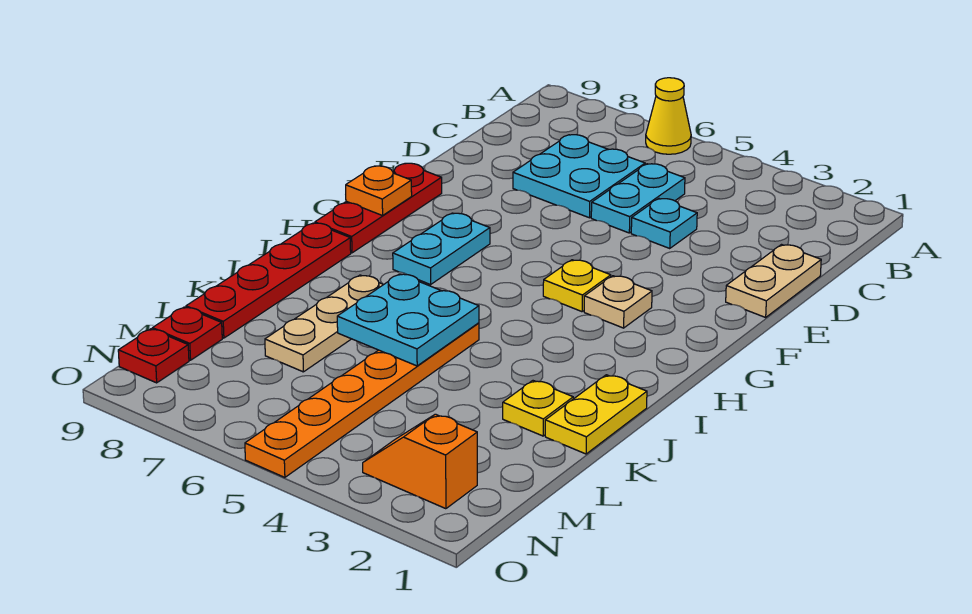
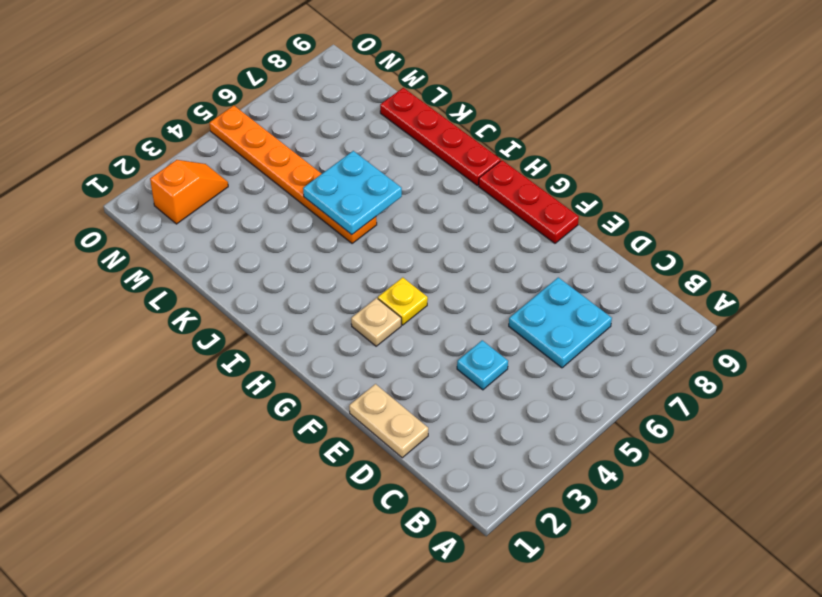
none -> yellow 1x1 cone [646,78,691,154]
none -> cyan 1x2 plate [591,164,685,233]
none -> cyan 1x2 plate [393,213,490,285]

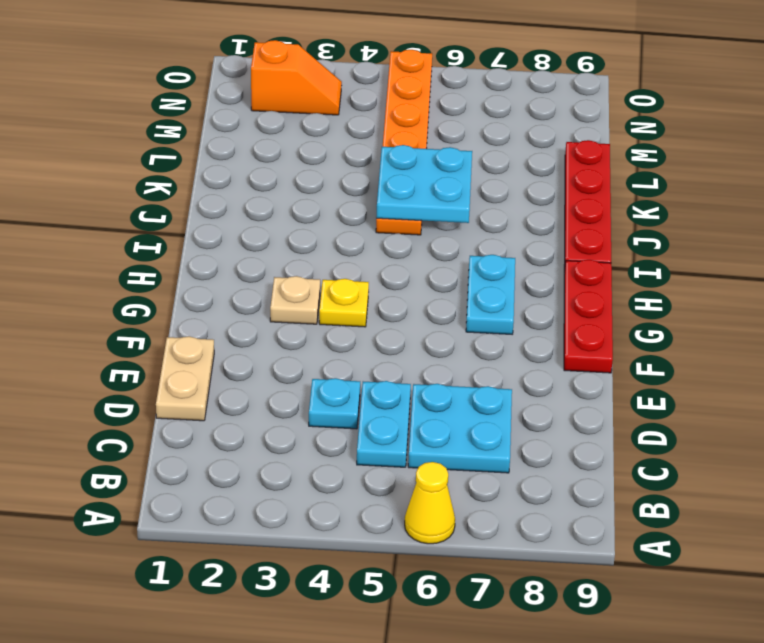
none -> yellow 1x2 plate [545,375,647,454]
none -> tan 1x3 plate [265,275,383,372]
none -> yellow 1x1 plate [503,381,573,436]

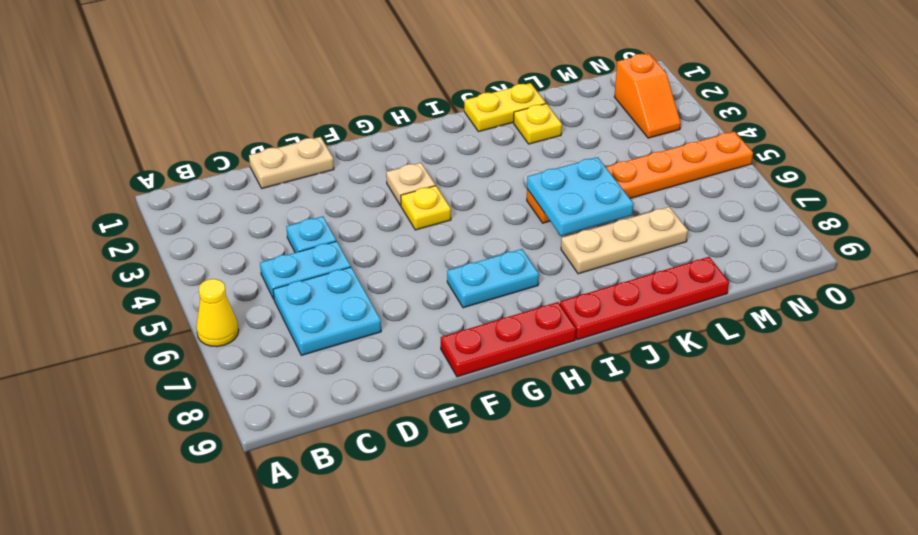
none -> red 1x1 plate [153,307,222,360]
none -> red 1x1 plate [118,329,189,383]
none -> orange 1x1 plate [346,166,412,216]

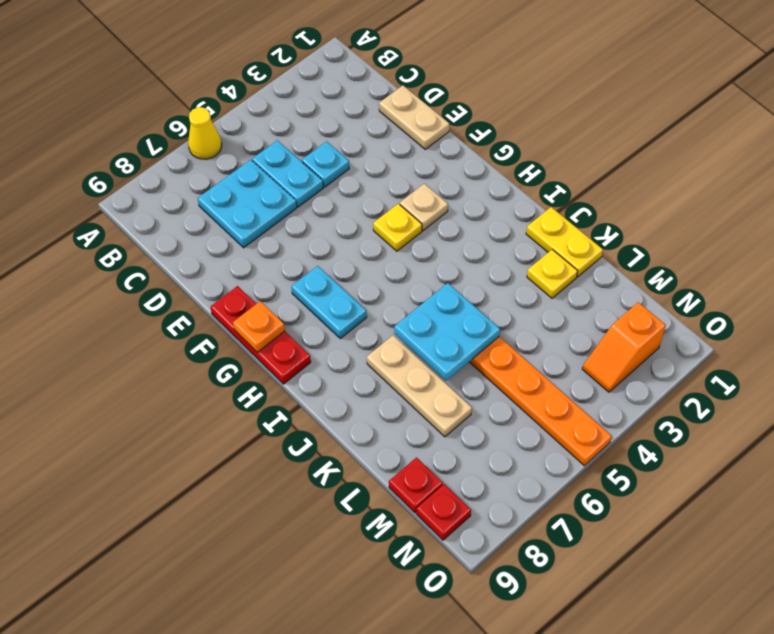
none -> red 1x4 plate [186,223,351,338]

